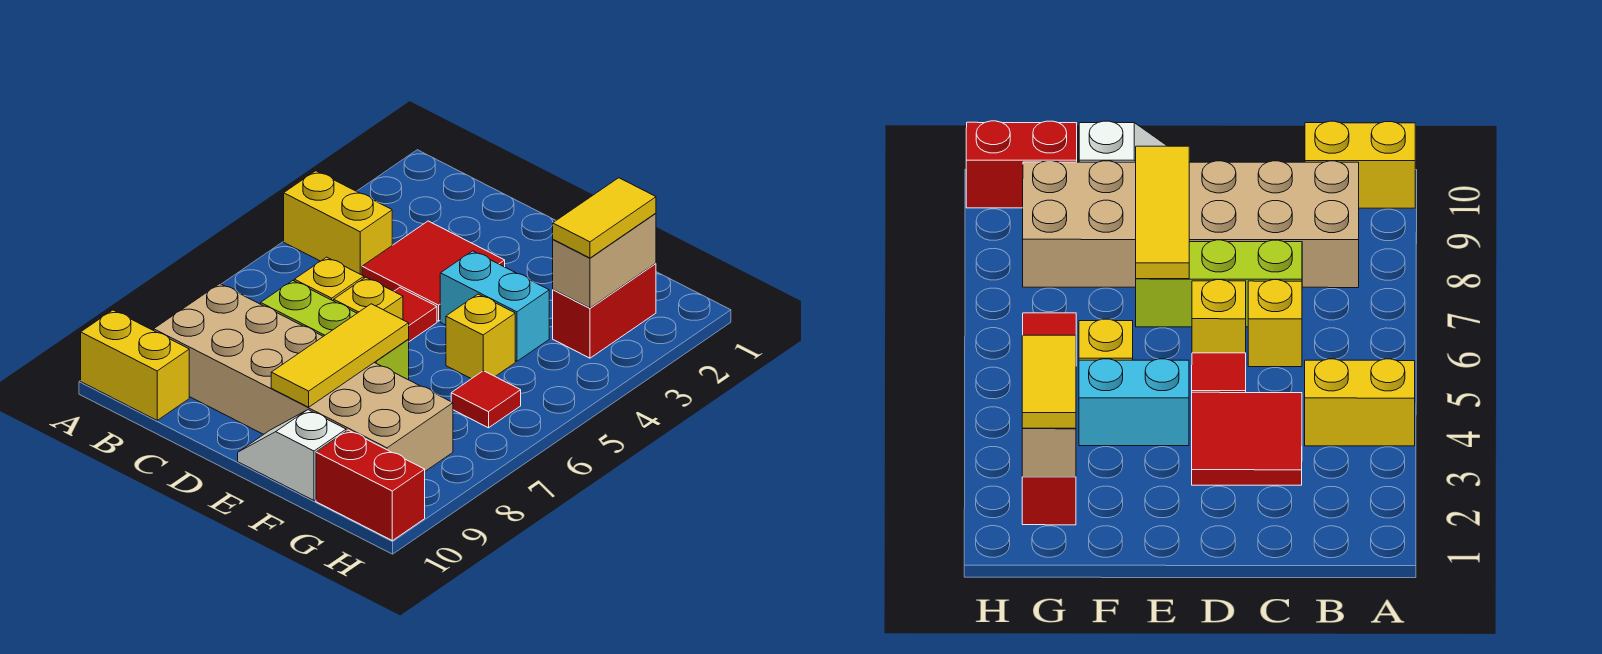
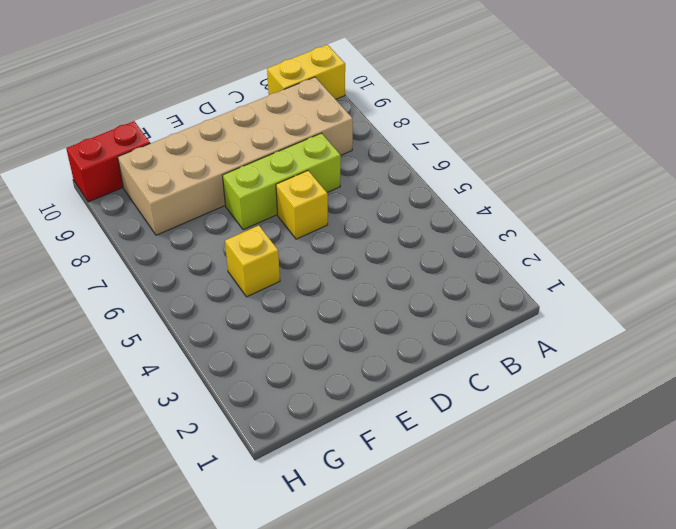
none -> yellow 1x2 brick [284,171,392,275]
none -> red 2x2 tile [362,221,505,321]
none -> yellow 1x1 brick [294,257,364,301]

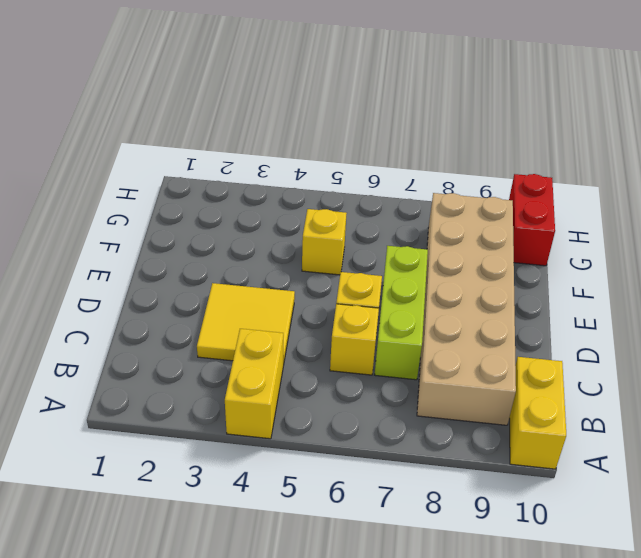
yellow 2x2 tile [197,283,295,366] -> red 2x2 tile [362,221,505,321]
none -> red 1x1 tile [394,287,437,341]
none -> cyan 1x2 brick [440,251,549,361]
none -> white 1x2 slope [238,410,346,500]

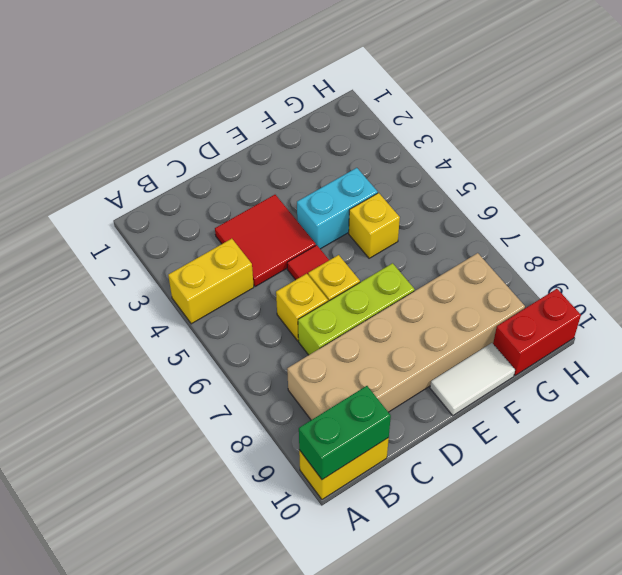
green 1x2 brick [299,386,391,480] -> none
white 1x2 tile [430,343,515,416] -> white 1x2 slope [238,410,346,500]
none -> red 1x2 brick [553,263,656,358]
none -> red 1x1 tile [451,371,521,428]
none -> yellow 1x3 tile [271,304,409,407]

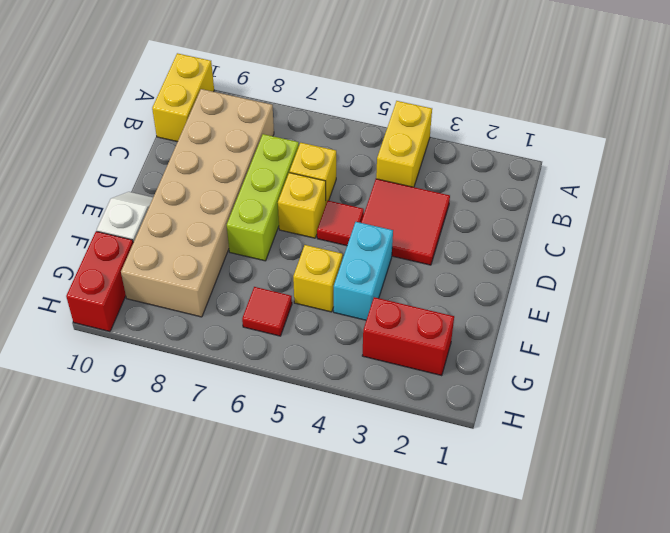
none -> yellow 1x3 tile [271,304,409,407]
none -> tan 1x2 brick [553,213,656,308]
none -> yellow 1x2 tile [553,178,656,258]

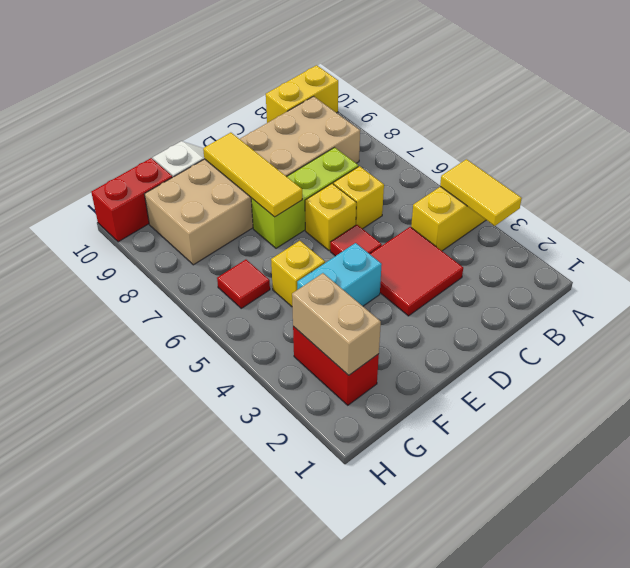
yellow 1x2 tile [440,159,522,226] -> yellow 1x2 tile moved to [553,178,656,258]

